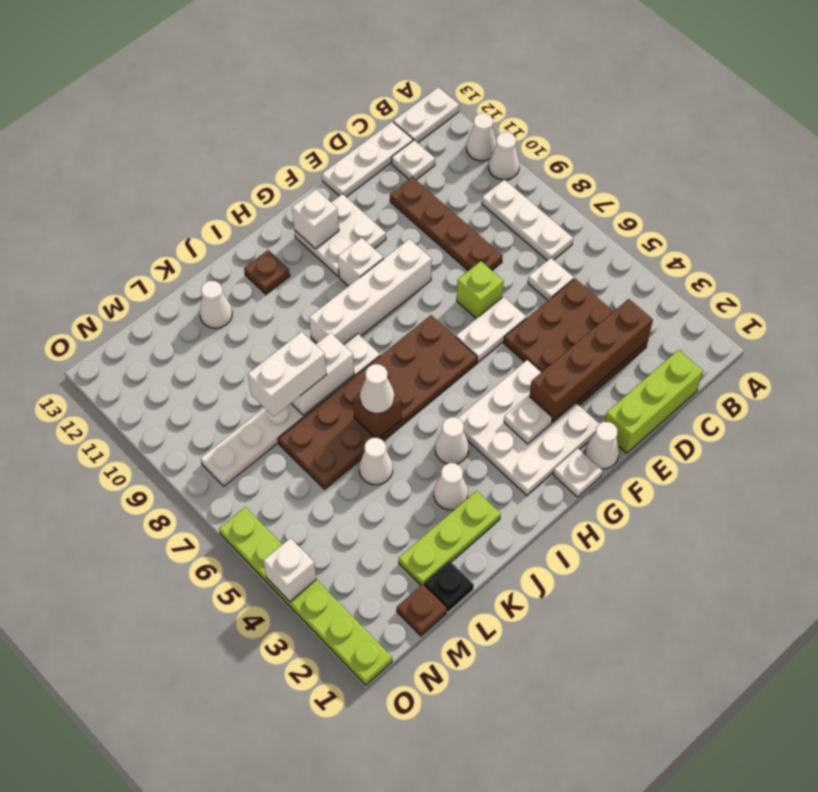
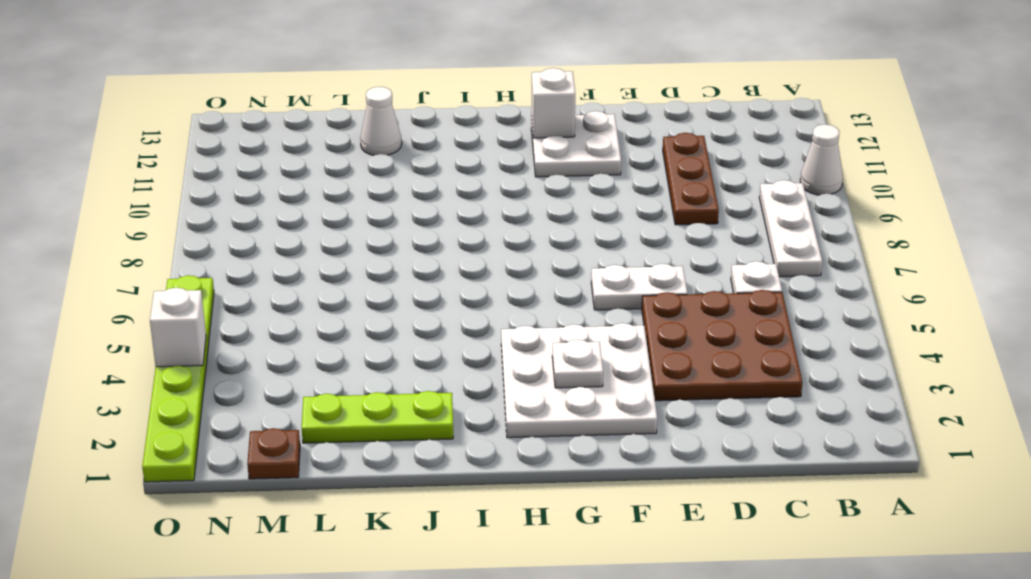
brown 1x3 plate [663,133,719,225] -> brown 1x4 plate [390,177,503,271]
none -> white 1x1 cone [467,113,496,161]
none -> white 1x2 plate [393,87,459,143]
none -> lime 1x3 brick [605,350,703,453]
none -> white 1x1 plate [392,140,435,180]

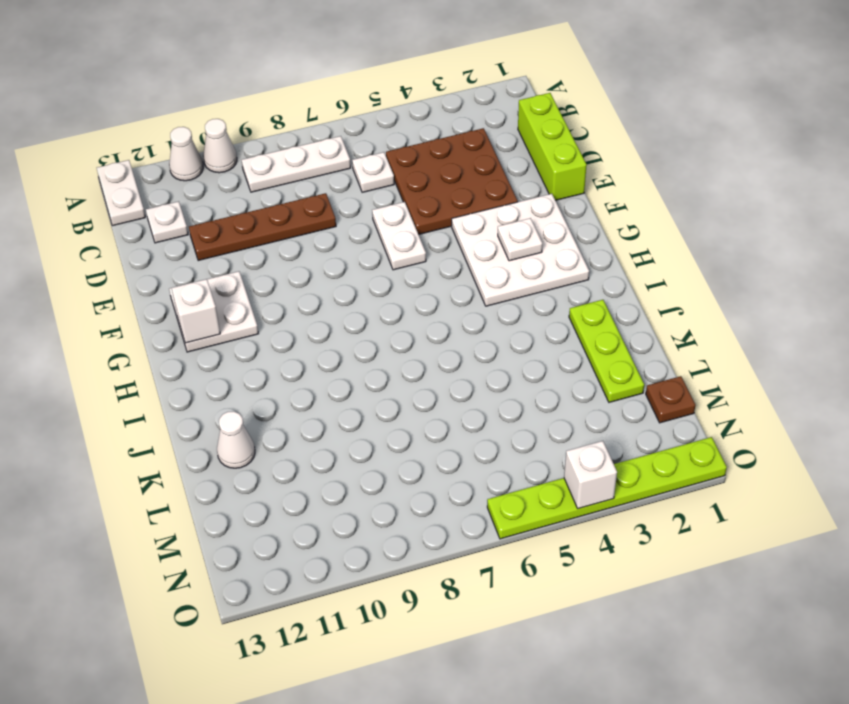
none -> white 1x3 plate [322,122,413,197]
none -> lime 1x1 brick [457,261,504,319]
none -> white 1x1 cone [585,422,619,469]
none -> white 1x4 brick [309,239,432,345]

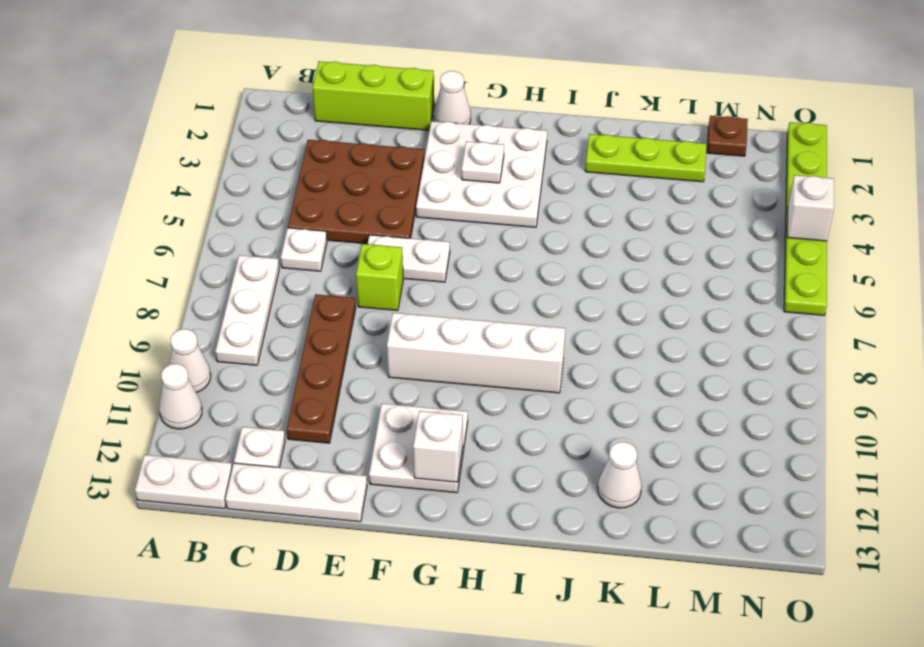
none -> white 1x1 plate [553,448,602,497]
none -> brown 2x6 plate [278,315,477,489]
none -> white 1x1 brick [338,238,384,286]
none -> white 1x1 cone [435,417,469,464]

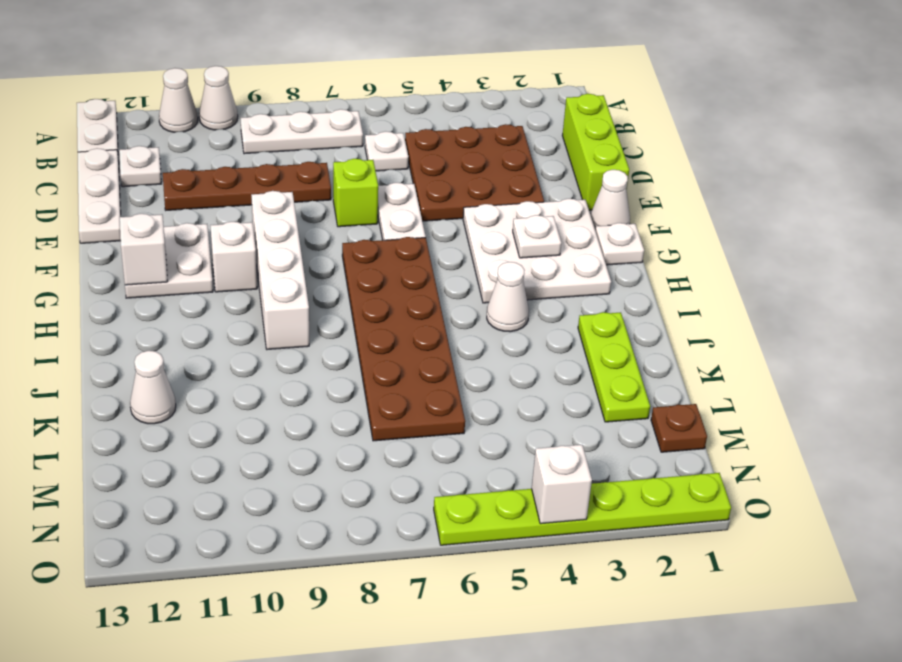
none -> white 1x6 plate [201,334,380,486]
none -> brown 1x1 plate [244,250,290,294]
none -> white 1x1 cone [434,463,468,510]
none -> white 1x1 cone [359,438,393,485]

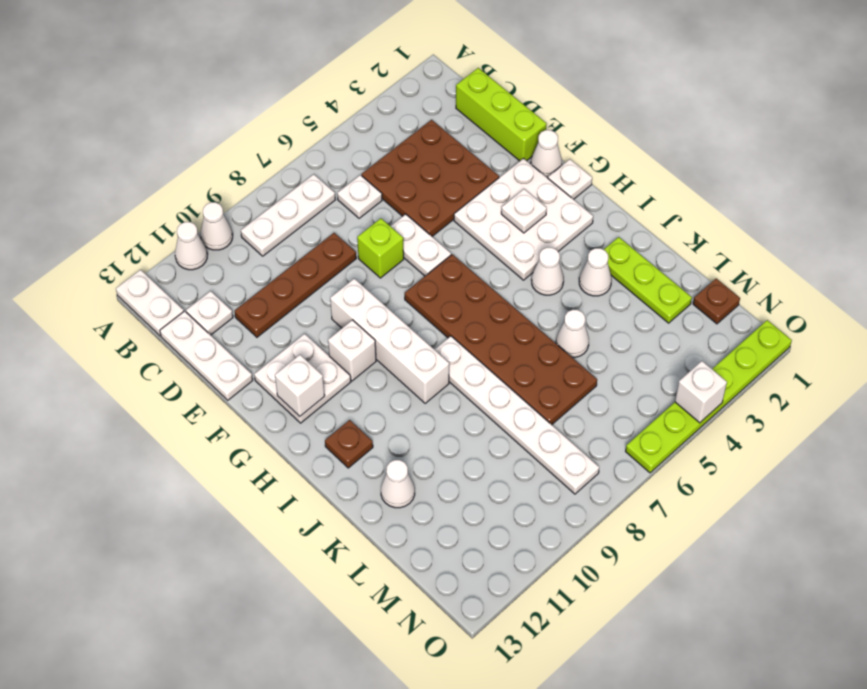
none -> black 1x1 plate [424,561,474,612]
none -> brown 1x4 brick [529,299,653,422]
none -> brown 1x1 brick [353,393,402,438]
none -> white 1x2 brick [291,333,354,415]

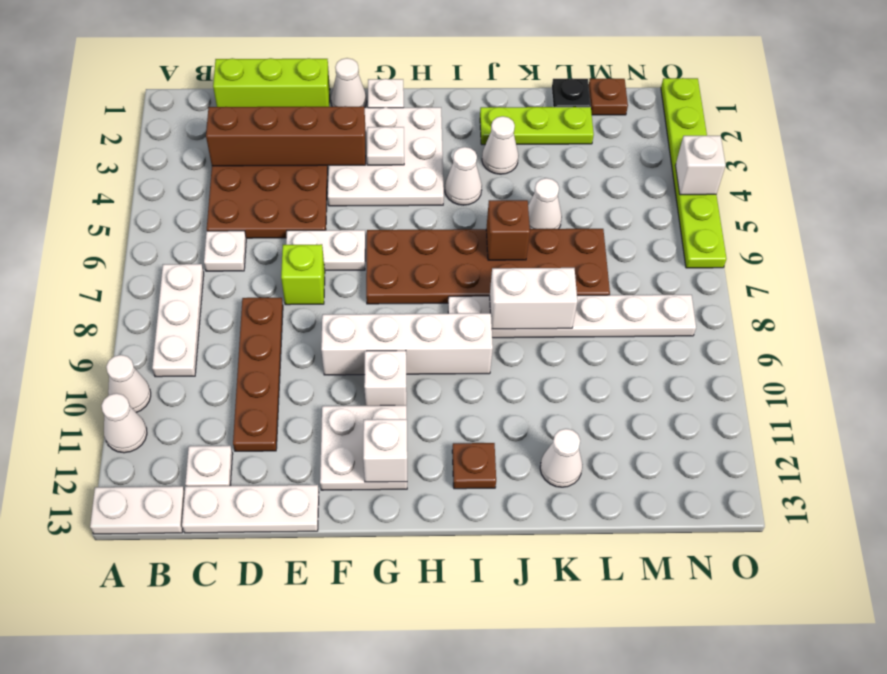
none -> white 1x1 cone [360,364,394,413]
none -> white 1x2 brick [248,332,327,416]

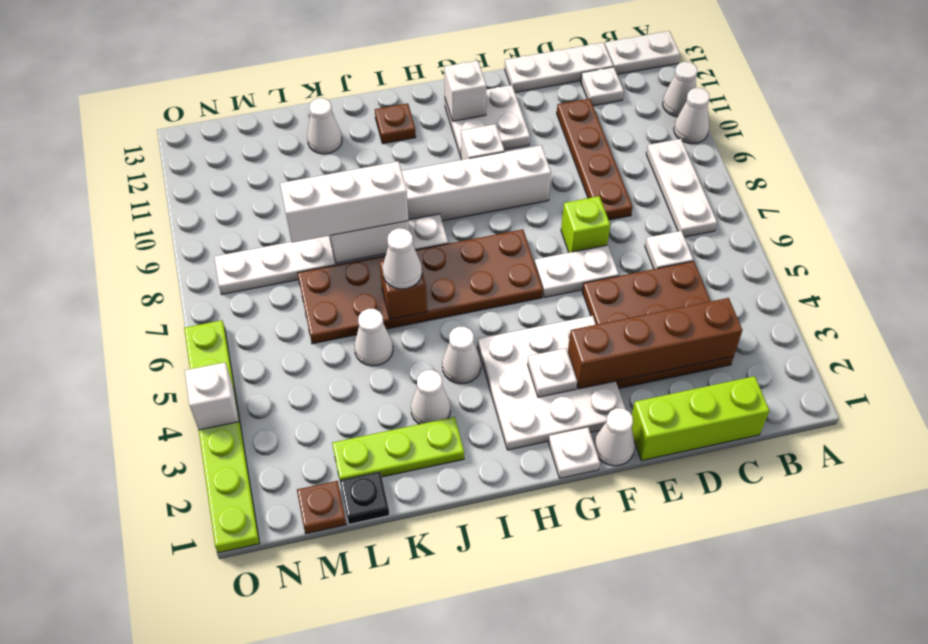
white 1x3 brick [280,161,409,243] -> white 1x2 brick [248,332,327,416]

